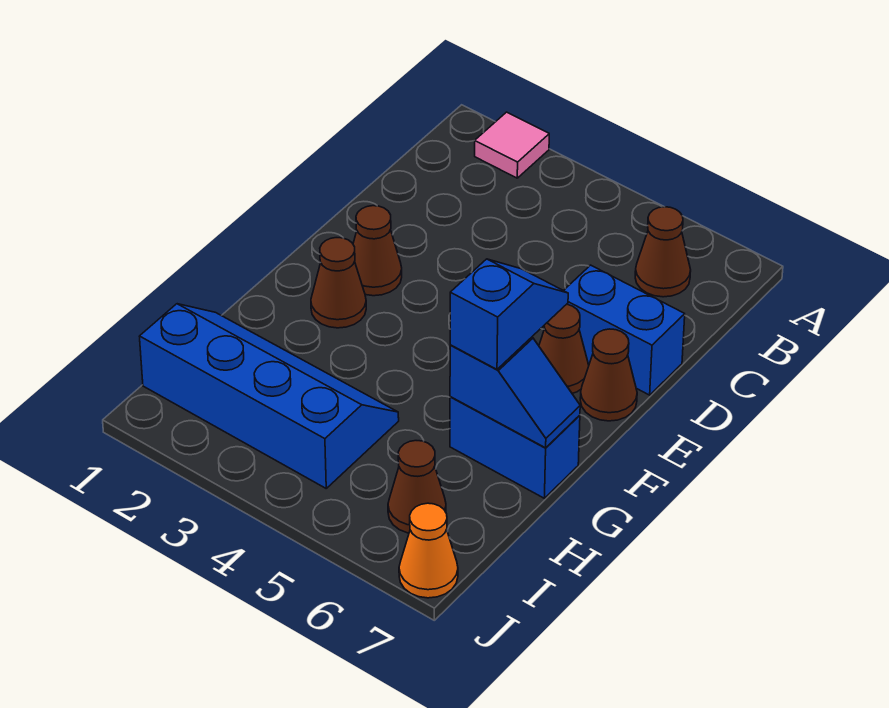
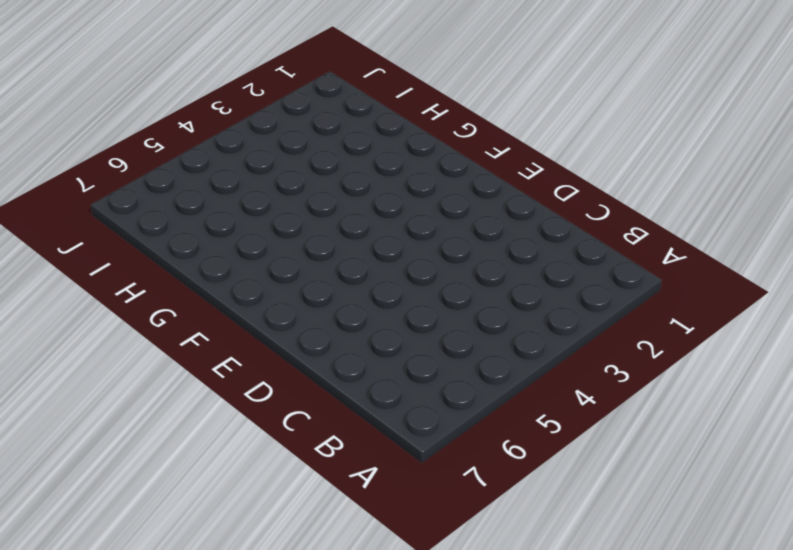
none -> pink 1x1 tile [475,112,549,178]
none -> brown 1x1 cone [635,207,691,297]
none -> blue 1x2 brick [564,265,685,395]

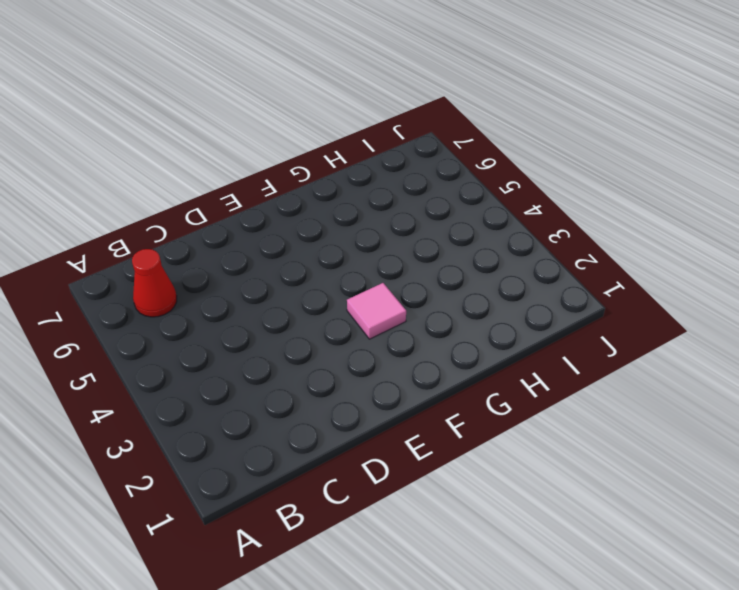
red 1x1 cone [132,249,177,317] -> brown 1x1 cone [635,207,691,297]
pink 1x1 tile [347,283,406,339] -> pink 1x1 tile moved to [475,112,549,178]
none -> blue 1x2 brick [564,265,685,395]
none -> brown 1x1 cone [353,206,402,296]
none -> brown 1x1 cone [539,304,589,393]

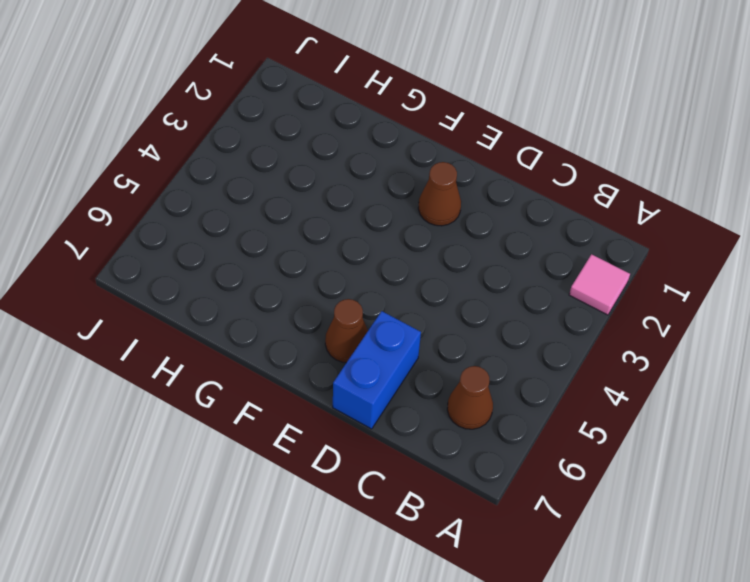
none -> brown 1x1 cone [580,329,637,421]
none -> brown 1x1 cone [311,238,366,328]
none -> blue 1x2 brick [450,397,580,498]

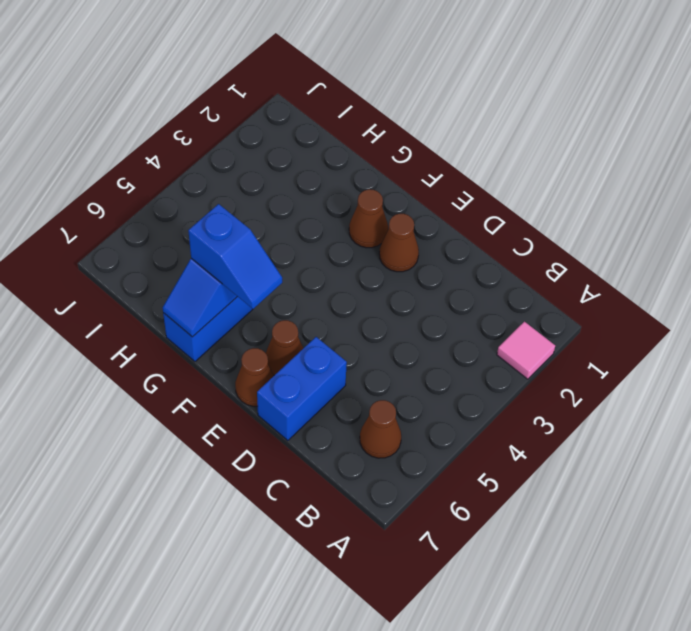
none -> blue 2x4 slope [139,304,399,488]
none -> brown 1x1 cone [388,441,446,533]
none -> orange 1x1 cone [399,503,458,598]

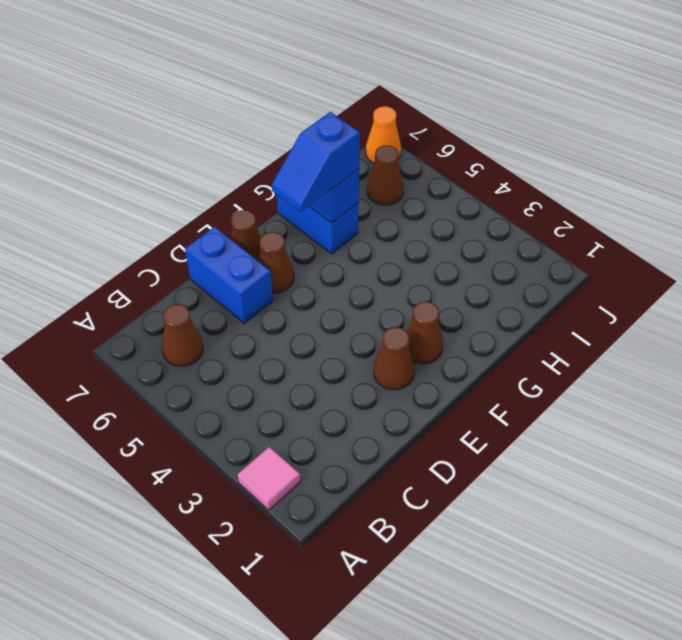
none -> blue 2x4 slope [139,304,399,488]

